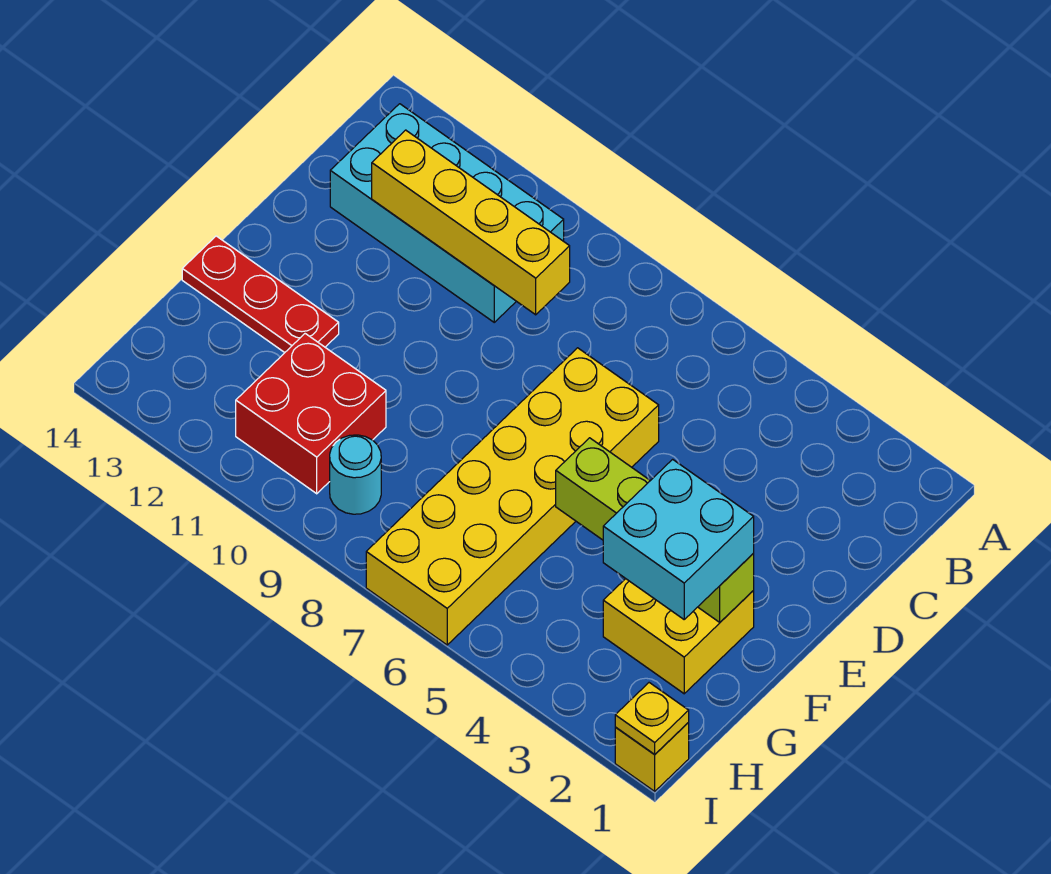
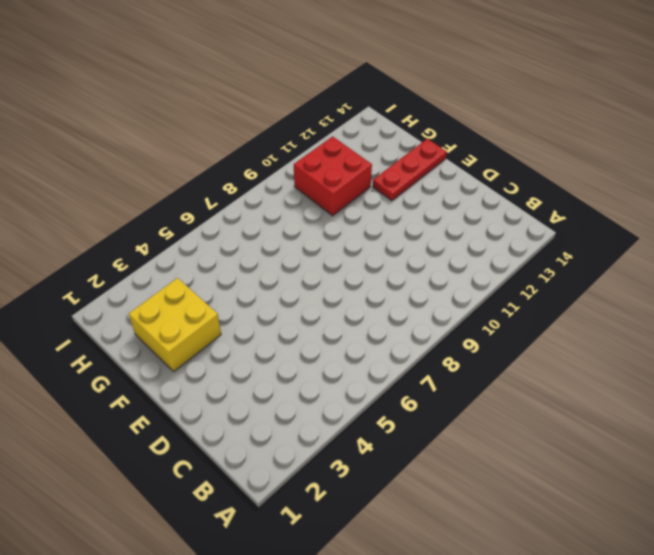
none -> cyan 2x4 brick [330,104,564,322]
none -> yellow 2x6 brick [366,348,659,645]

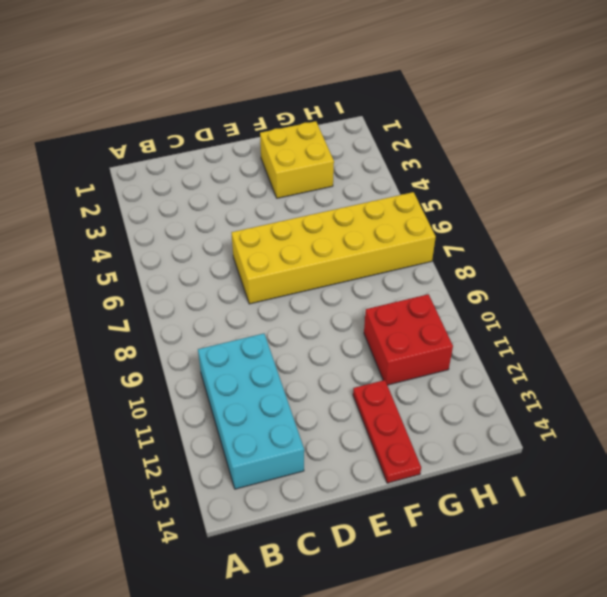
none -> cyan 1x1 round brick [330,435,381,514]
none -> yellow 1x1 brick [615,723,689,791]

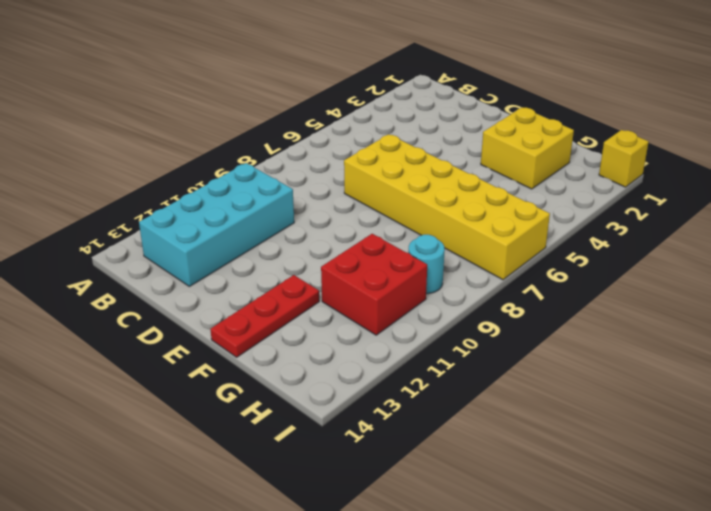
none -> yellow 1x4 brick [372,130,570,315]
none -> lime 1x4 brick [556,438,754,622]

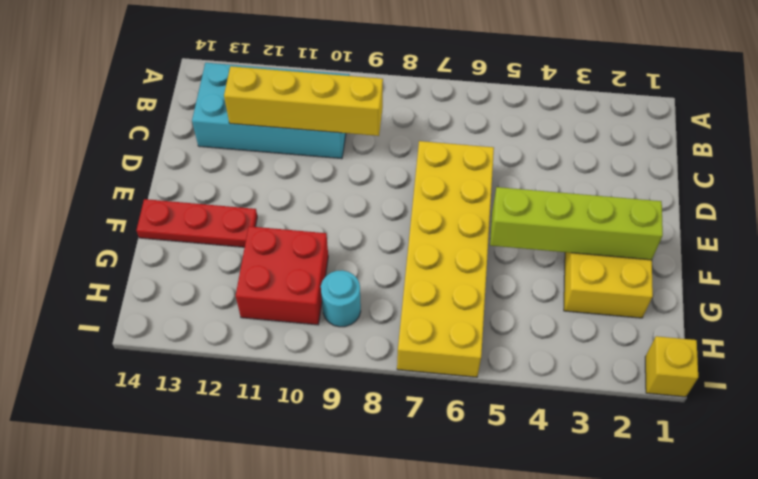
none -> yellow 1x1 plate [615,683,689,754]
none -> cyan 2x2 brick [603,459,754,619]

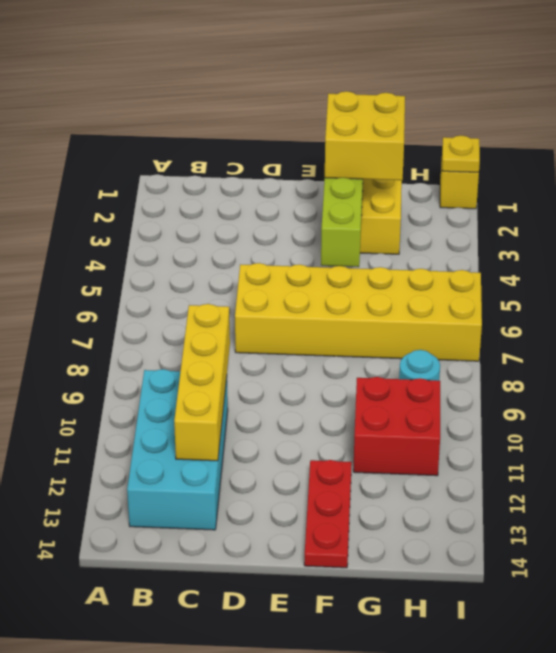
yellow 2x2 brick [325,91,405,180] -> cyan 2x2 brick [603,459,754,619]

